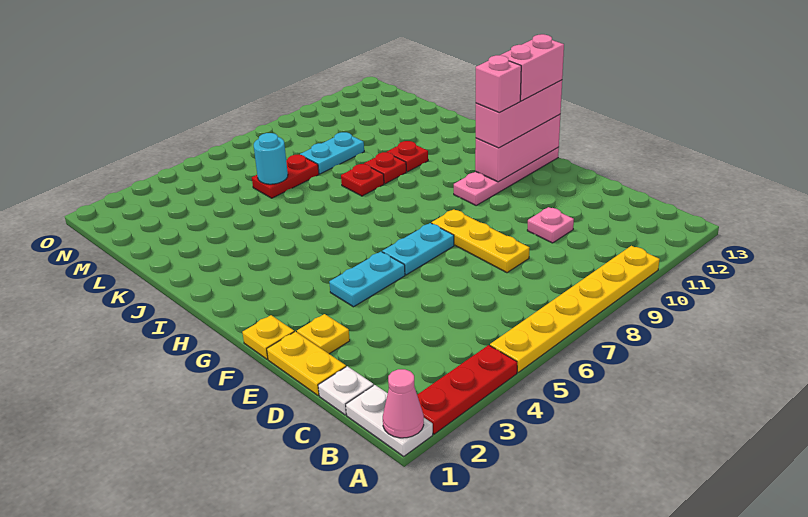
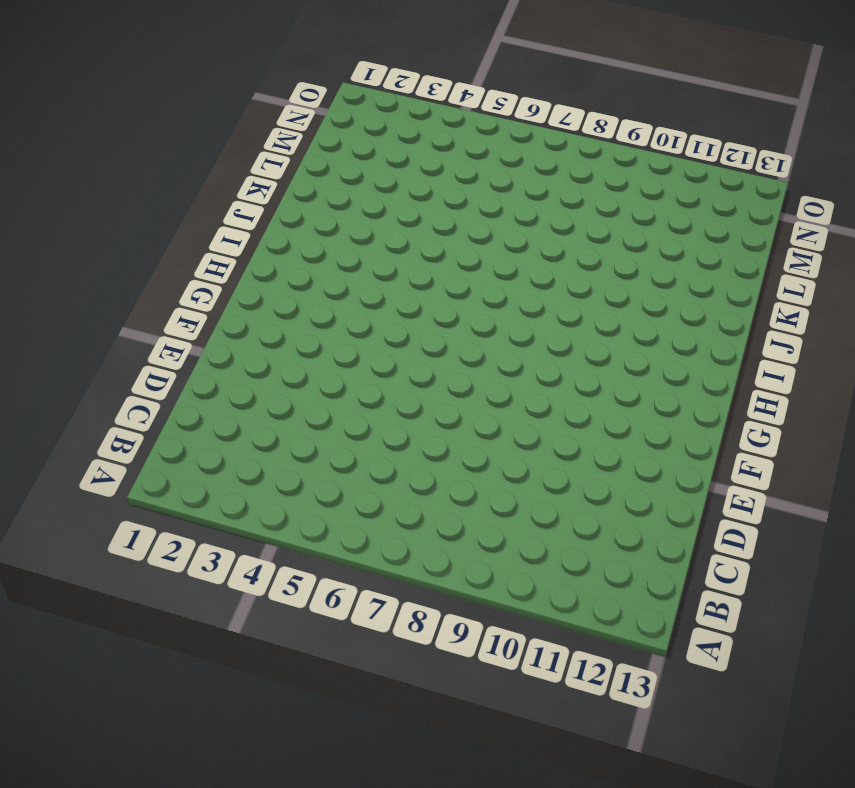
none -> white 1x2 plate [346,385,433,456]
none -> red 1x3 plate [417,345,517,434]
none -> yellow 1x6 plate [490,246,660,372]

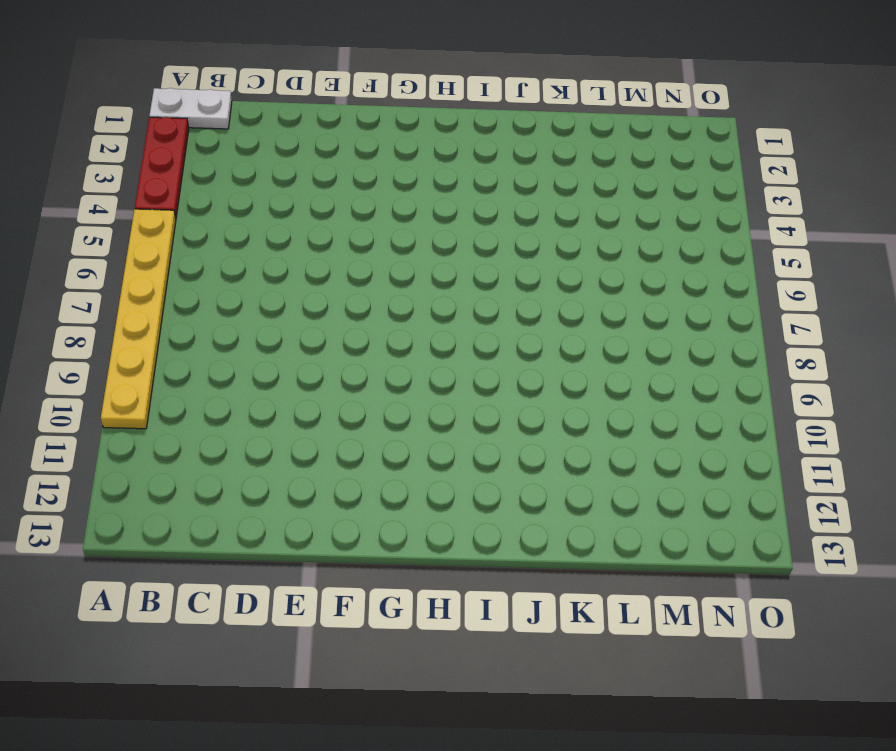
none -> white 1x1 plate [318,366,374,415]
none -> yellow 1x2 plate [267,331,346,396]
none -> yellow 1x3 plate [431,209,530,273]

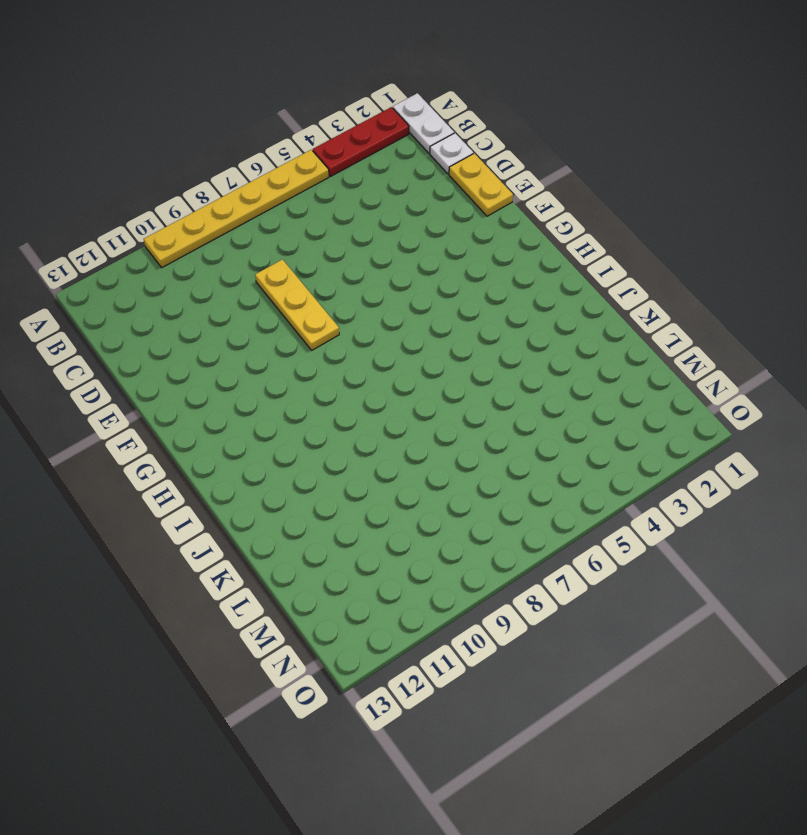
none -> pink 1x1 plate [527,207,574,243]
none -> yellow 1x1 plate [297,314,350,354]
none -> yellow 1x1 plate [242,315,294,359]

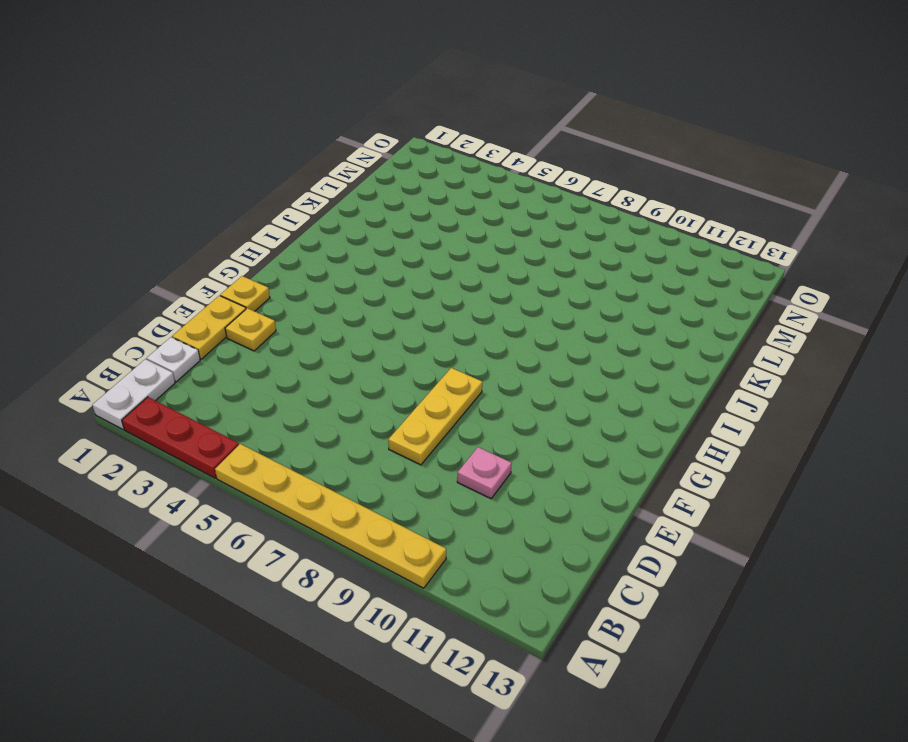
none -> cyan 1x2 plate [329,252,405,307]
none -> cyan 1x2 plate [382,223,454,275]
none -> pink 1x4 plate [454,147,559,205]

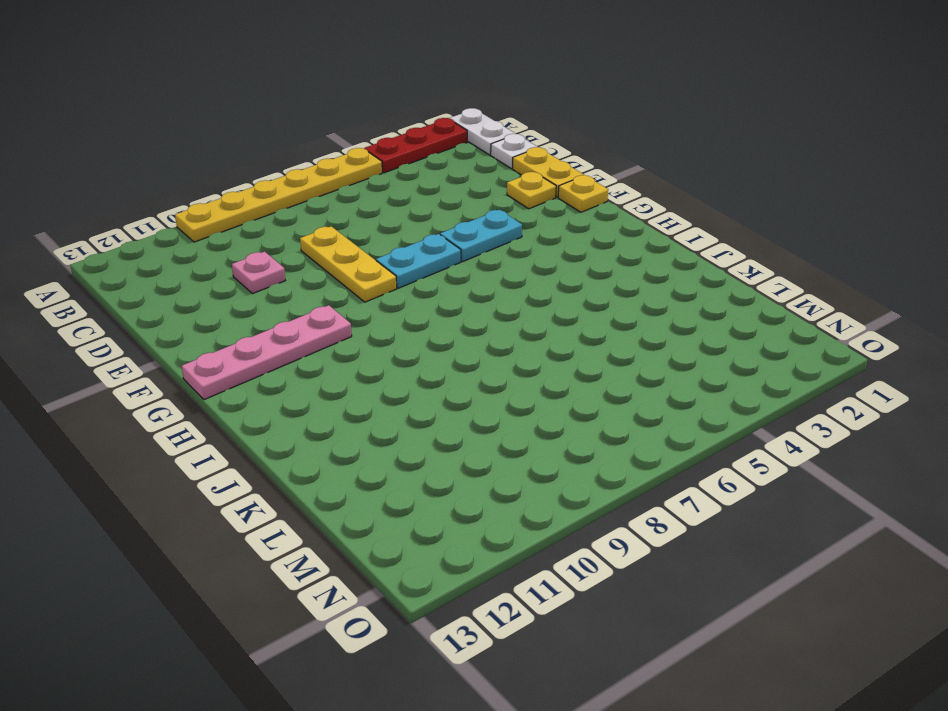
none -> red 1x1 plate [341,164,384,196]
none -> red 1x1 plate [364,152,406,184]
none -> red 1x1 plate [387,141,428,172]

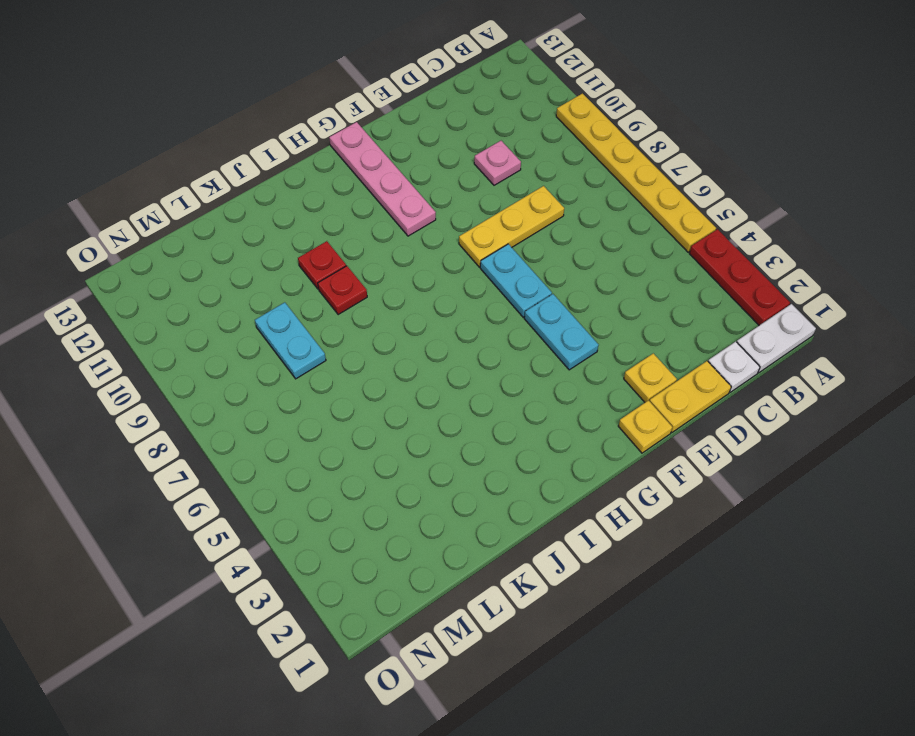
none -> red 1x1 plate [341,164,384,196]
none -> red 1x2 plate [252,155,319,198]
none -> pink 1x1 cone [383,369,424,438]

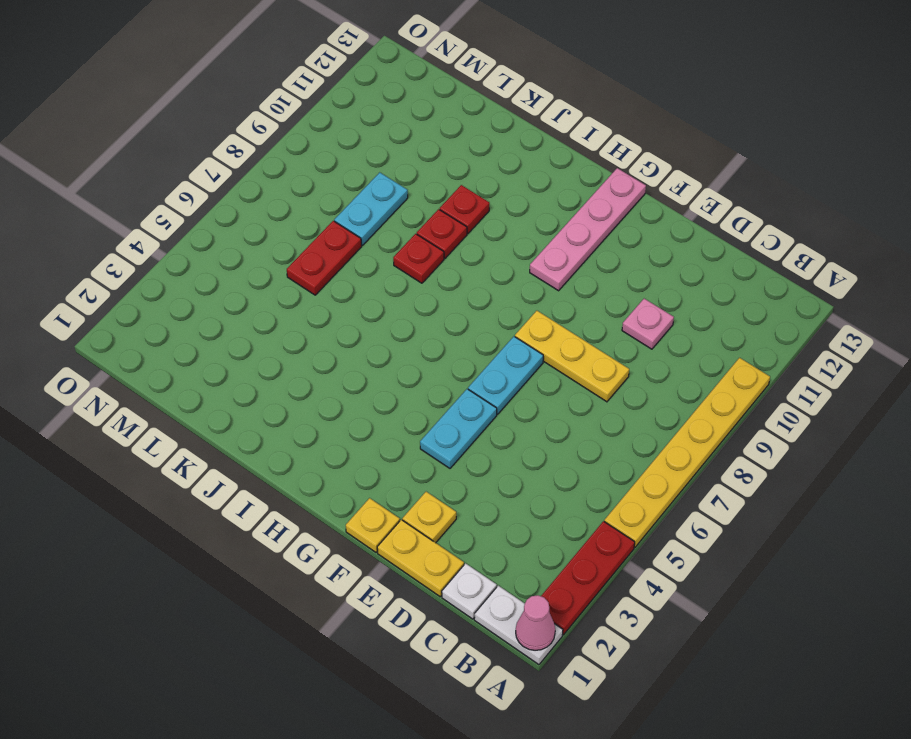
none -> pink 1x3 brick [475,115,560,182]
none -> cyan 1x1 round brick [254,133,288,184]
none -> pink 1x3 brick [476,80,562,148]

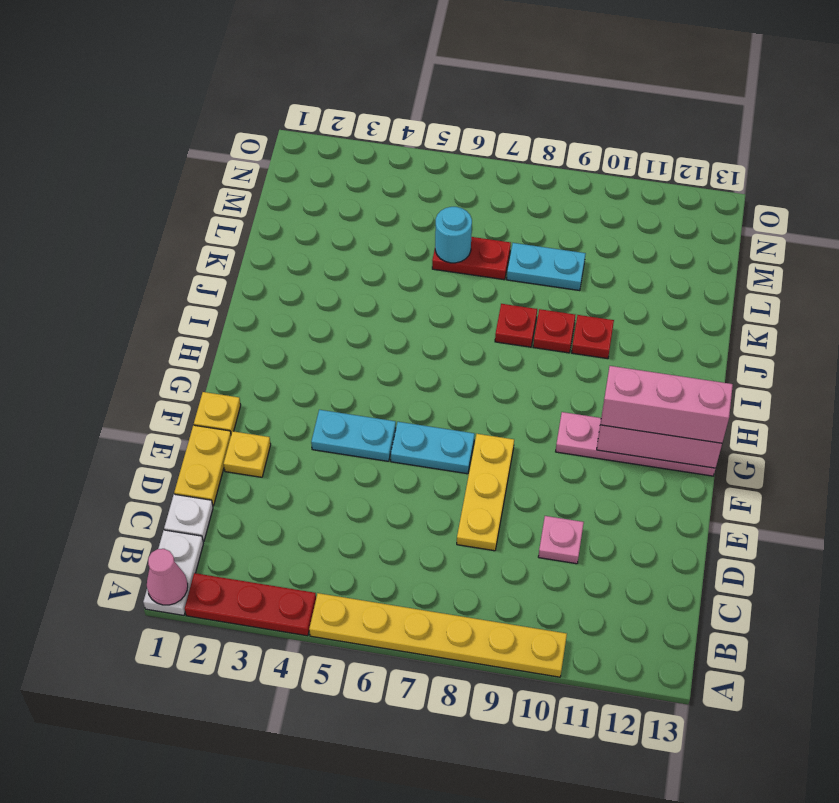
none -> pink 1x1 brick [476,55,521,113]
none -> pink 1x2 brick [501,34,564,101]

